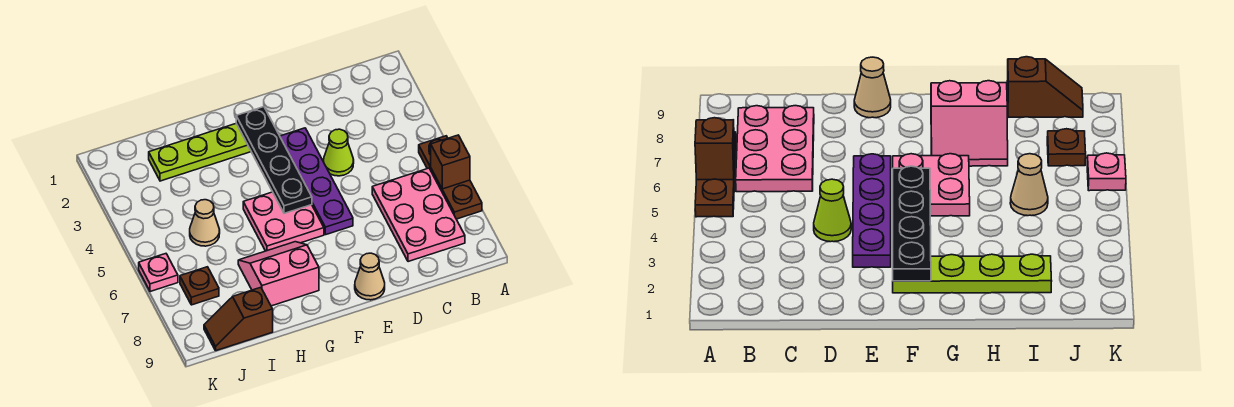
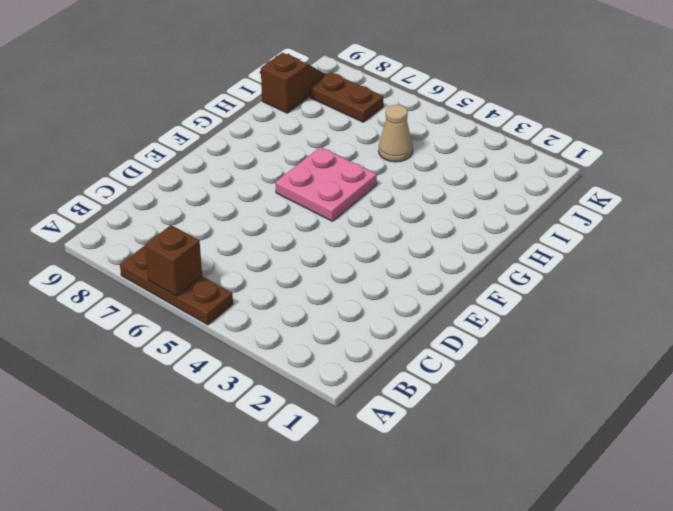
brown 1x2 plate [310,72,383,122] -> brown 1x1 plate [180,267,219,305]
none -> pink 2x3 plate [372,168,465,262]
none -> lime 1x1 cone [324,129,354,176]
none -> purple 1x4 plate [280,128,353,235]

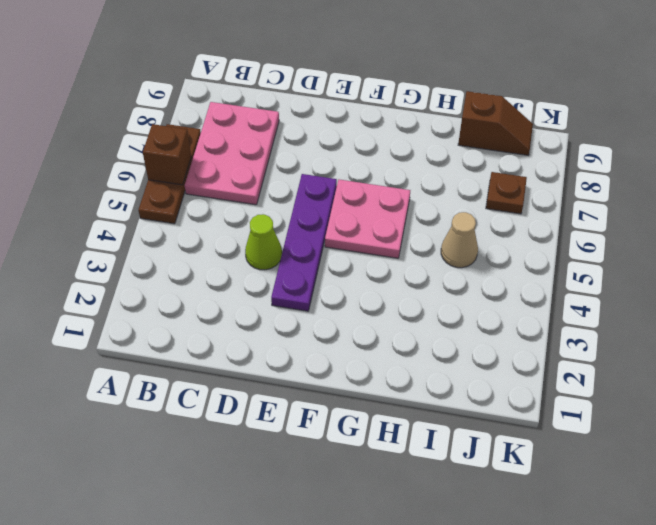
none -> tan 1x1 cone [355,253,385,300]
none -> lime 1x4 plate [149,124,251,181]
none -> pink 2x2 slope [238,242,319,306]

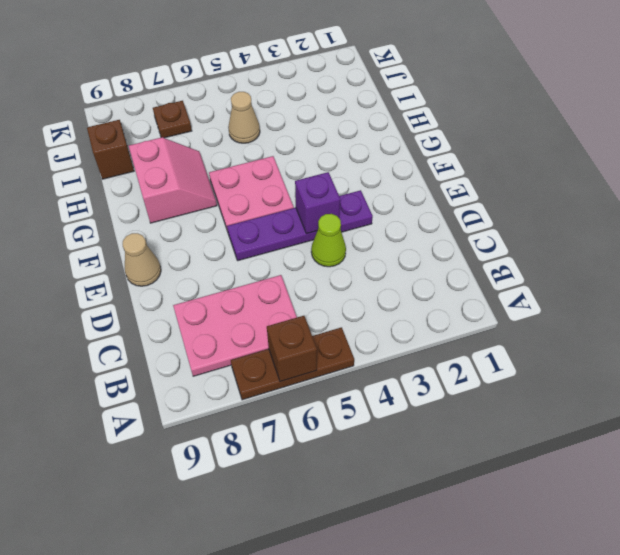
purple 1x1 brick [295,172,340,234] -> none
none -> lime 1x4 plate [149,124,251,181]
none -> pink 1x1 plate [139,254,178,292]
none -> black 1x4 plate [236,107,312,213]

